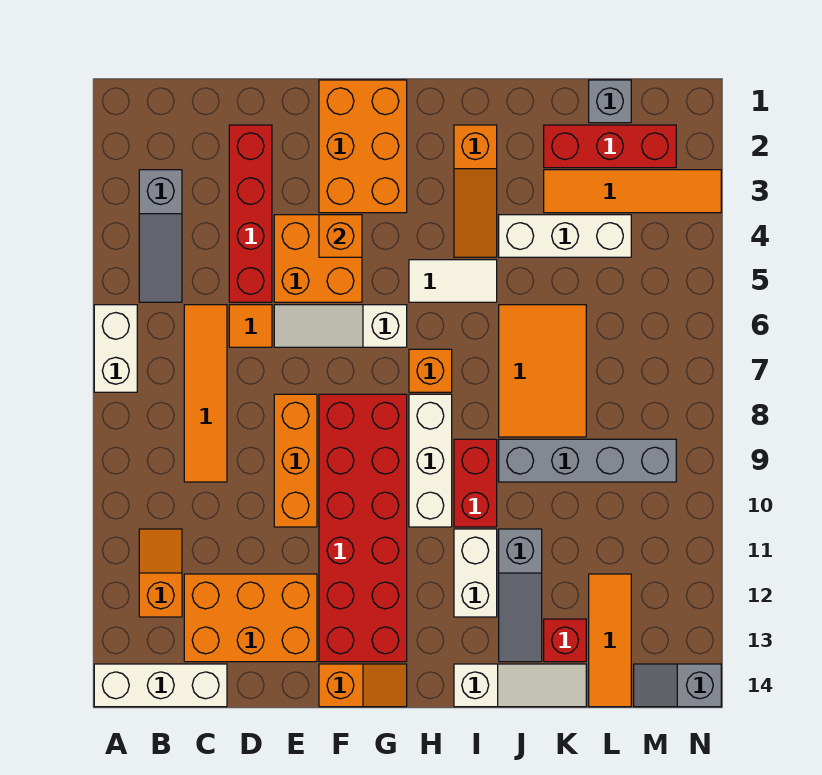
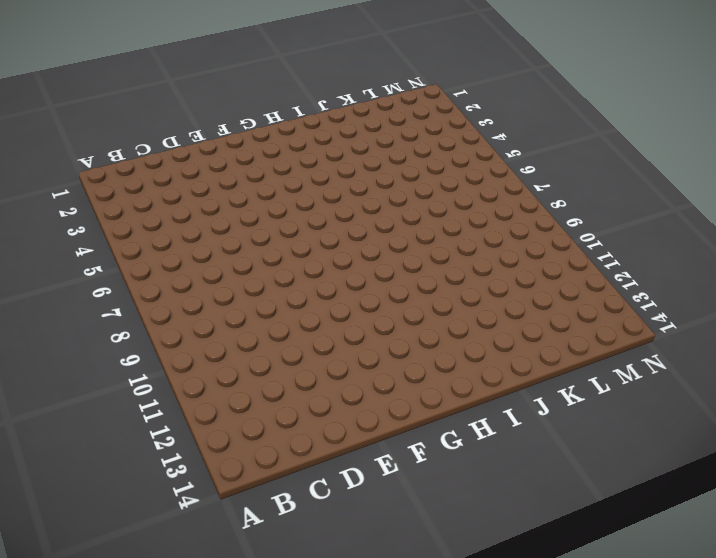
none -> white 1x2 brick [94,305,137,392]
none -> white 1x3 brick [94,664,227,707]
none -> grey 1x3 slope [139,170,182,302]
none -> orange 1x2 slope [139,529,182,617]

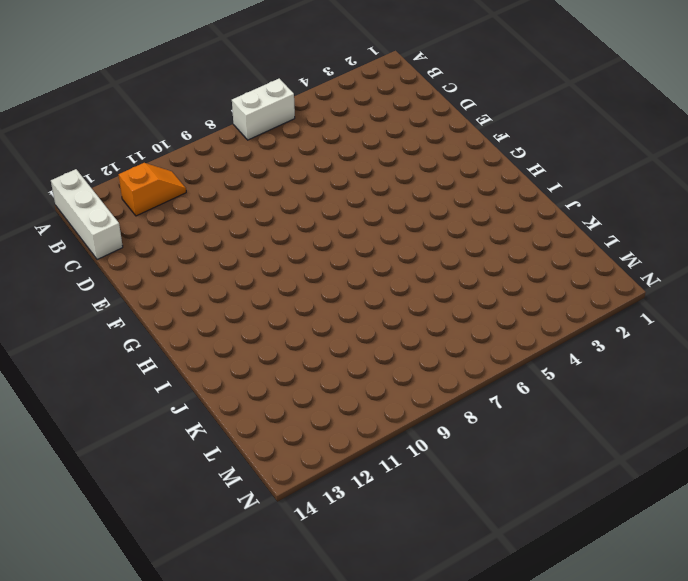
none -> grey 1x3 slope [139,170,182,302]
none -> orange 1x4 tile [184,305,227,482]
none -> orange 2x3 brick [184,574,317,662]
none -> red 1x4 brick [229,125,272,302]

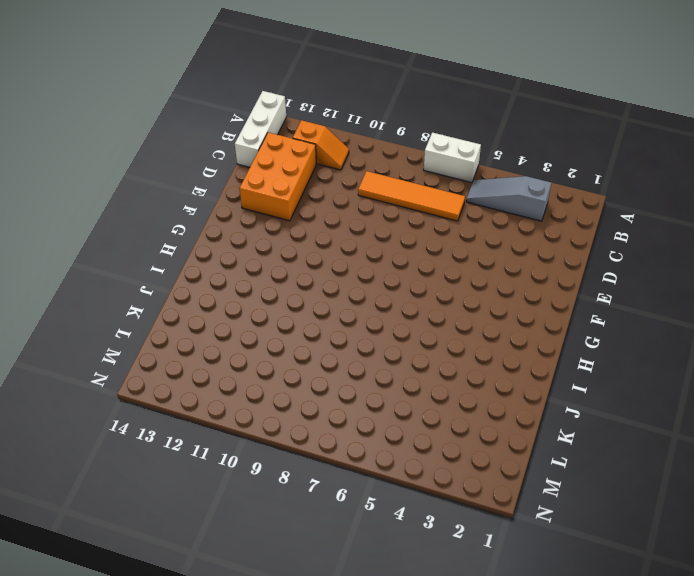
none -> red 1x4 brick [229,125,272,302]
none -> orange 1x1 tile [229,305,272,347]
none -> orange 2x2 brick [274,215,362,302]
none -> white 1x3 slope [274,305,407,347]

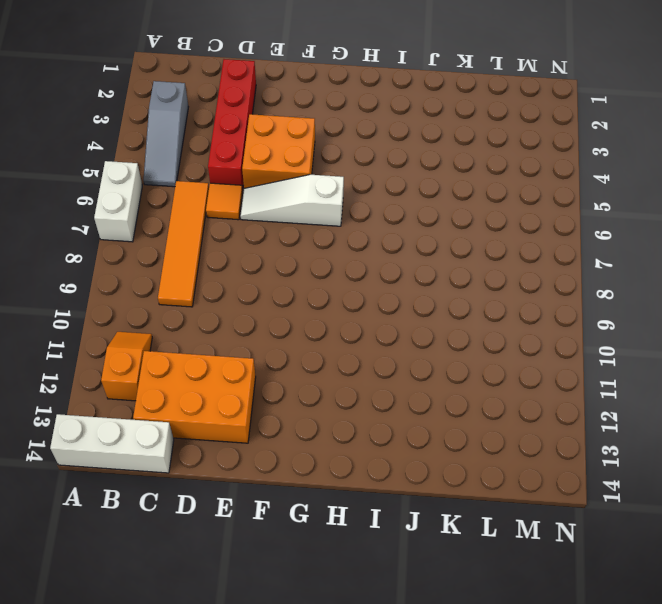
none -> orange 1x3 brick [274,394,317,527]
none -> orange 2x3 brick [319,80,407,213]
none -> red 2x6 brick [319,394,407,662]
none -> orange 1x2 slope [319,664,407,707]

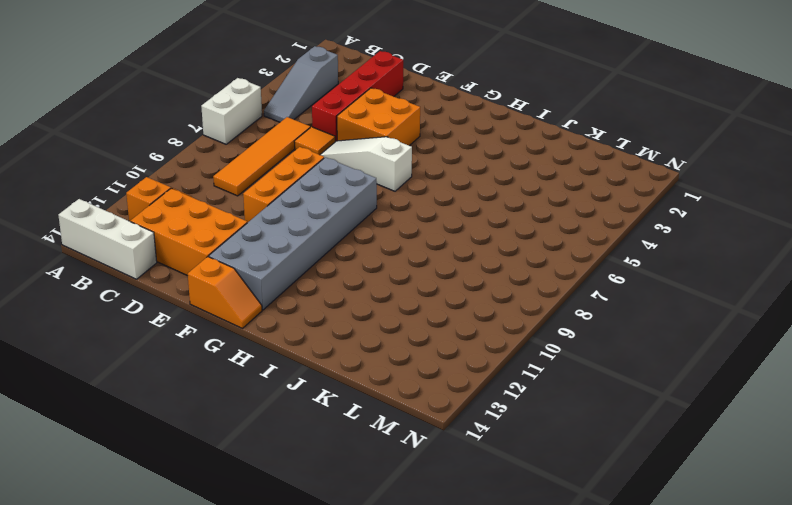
grey 2x6 brick [209,157,377,310] -> red 2x6 brick [319,394,407,662]
none -> orange 2x3 brick [319,80,407,213]
none -> white 1x2 tile [409,260,497,302]
none -> orange 1x1 brick [409,349,452,392]
none -> white 1x3 brick [409,394,452,527]

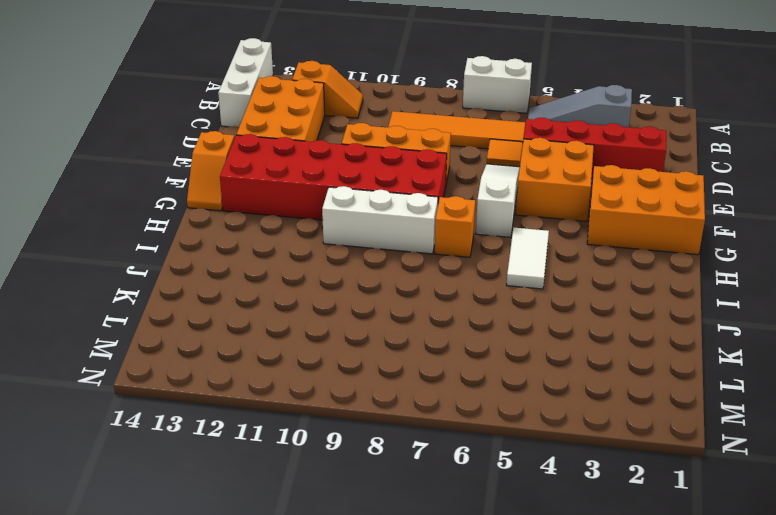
none -> orange 1x3 slope [454,125,497,257]
none -> red 1x2 brick [454,439,497,527]
none -> white 1x2 brick [454,529,497,617]
none -> white 1x3 slope [454,664,586,707]

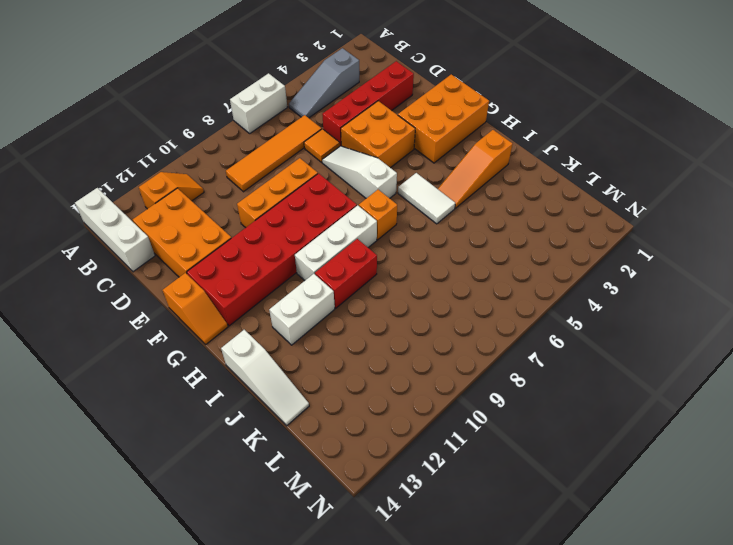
none -> white 1x3 brick [499,215,631,257]
none -> orange 2x3 tile [499,305,586,437]
none -> grey 1x4 brick [499,439,676,482]
none -> grey 1x3 slope [499,529,542,662]

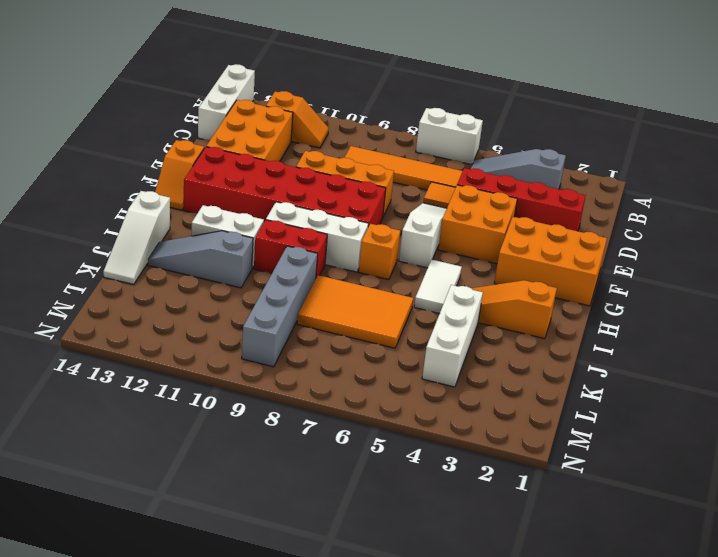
none -> red 1x3 brick [544,125,676,168]
none -> orange 1x4 tile [544,170,721,213]
none -> red 1x1 brick [544,619,586,662]
none -> grey 1x1 brick [589,80,631,123]

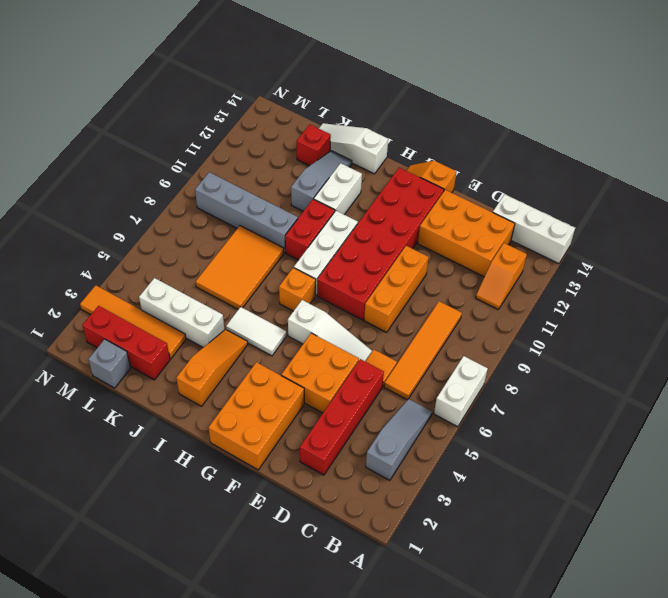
none -> orange 1x3 tile [589,574,631,707]
none -> grey 1x2 slope [634,664,721,707]
none -> orange 1x1 brick [319,215,362,257]

